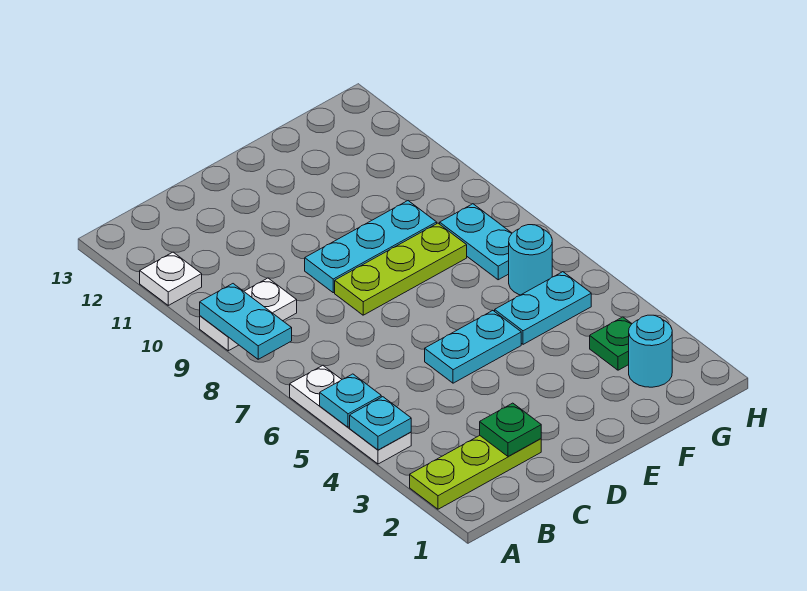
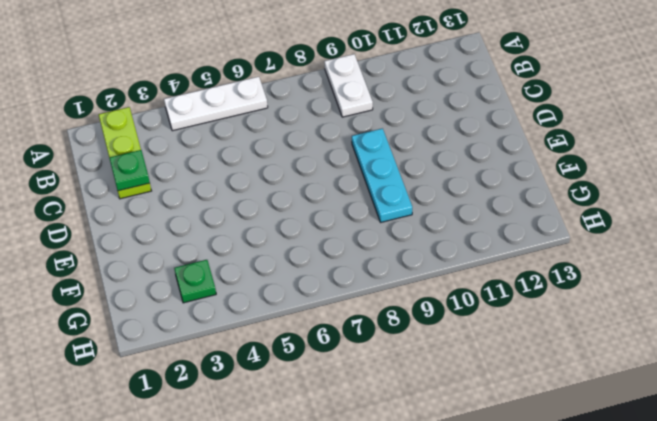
none -> white 1x1 plate [140,252,202,305]
none -> cyan 1x2 plate [425,310,521,383]
none -> lime 1x3 plate [335,223,467,315]

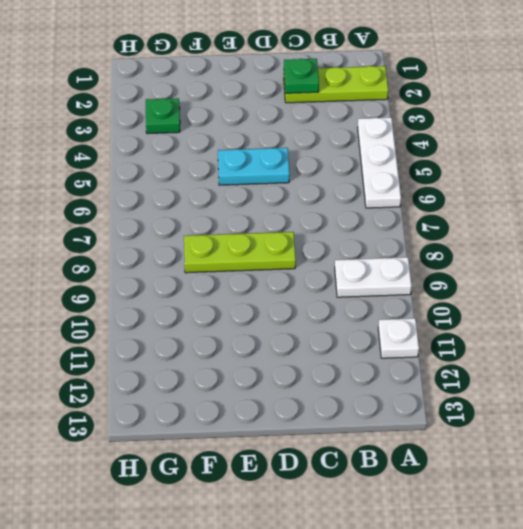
none -> cyan 1x3 plate [305,201,437,293]
none -> cyan 1x2 plate [495,272,591,344]
none -> cyan 1x1 round brick [629,315,672,387]

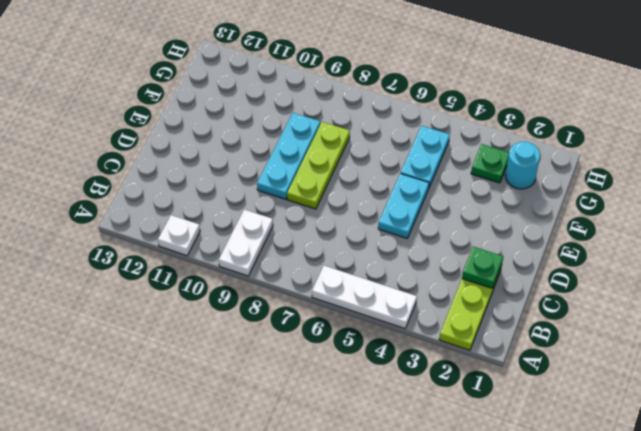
none -> cyan 1x1 round brick [509,225,552,295]
none -> cyan 1x2 plate [440,204,512,280]
none -> cyan 1x1 plate [350,397,411,450]

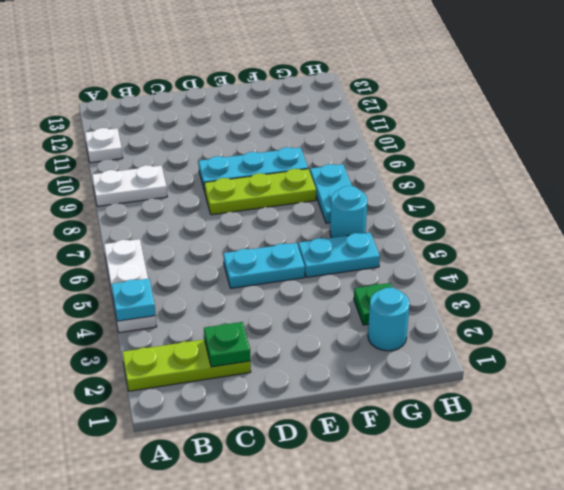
none -> cyan 1x1 plate [320,374,381,427]
none -> cyan 1x2 plate [200,284,292,359]

